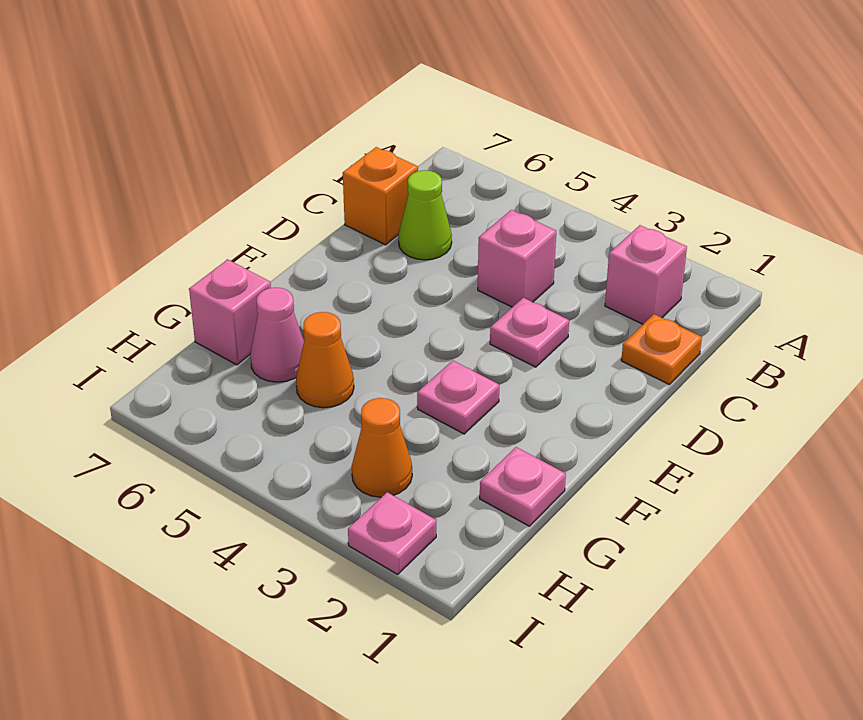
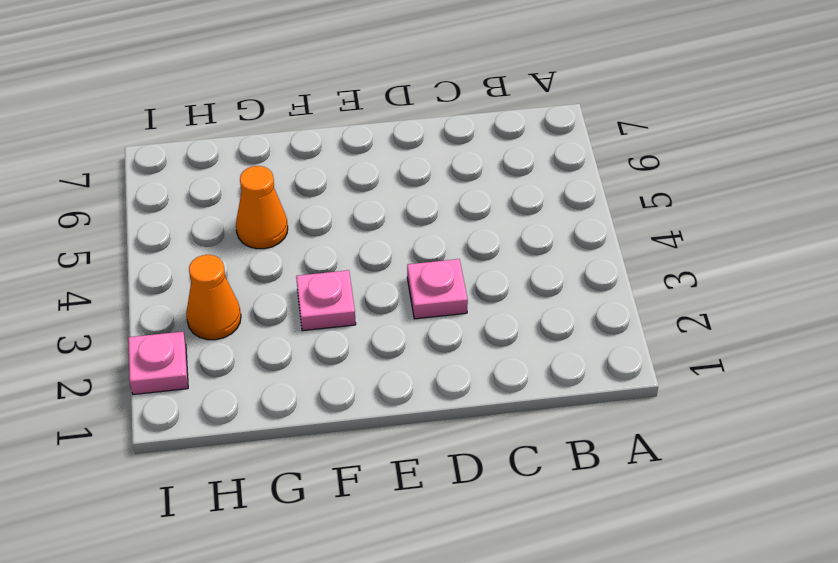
none -> pink 1x1 brick [605,225,687,324]
none -> orange 1x1 plate [621,314,702,384]
none -> pink 1x1 brick [478,210,556,307]

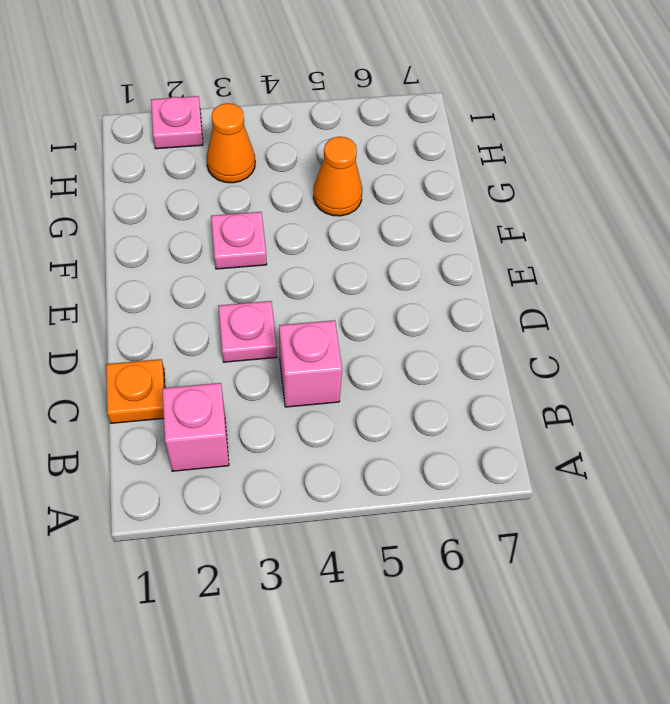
none -> lime 1x1 cone [398,170,452,260]
none -> orange 1x1 brick [343,147,418,245]
none -> pink 1x1 plate [480,447,566,526]

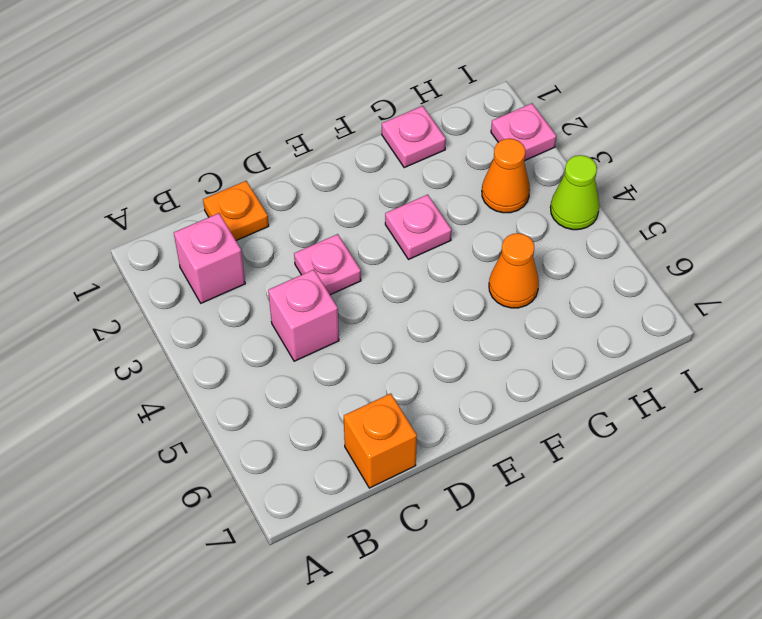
lime 1x1 cone [551,155,599,230] -> lime 1x1 cone moved to [398,170,452,260]
none -> pink 1x1 cone [250,288,304,382]
none -> pink 1x1 brick [189,260,271,365]

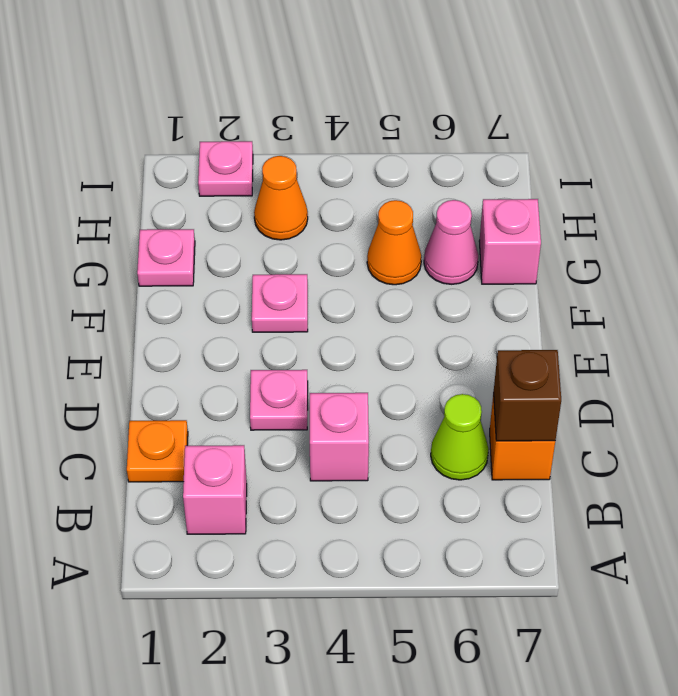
brown 1x1 brick [494,350,561,441] -> none

